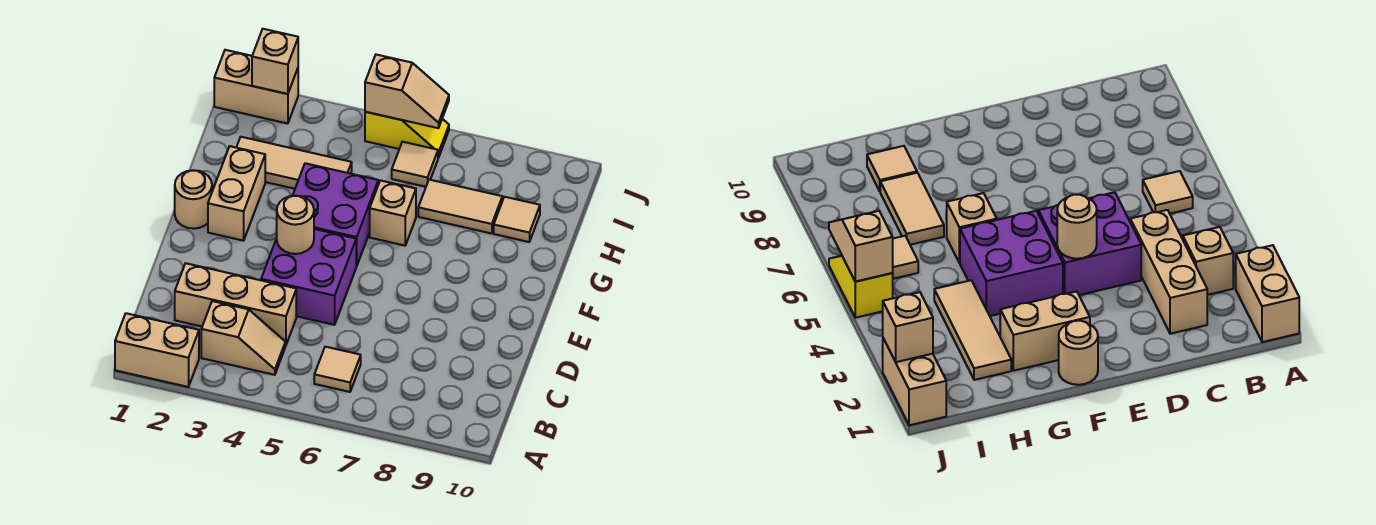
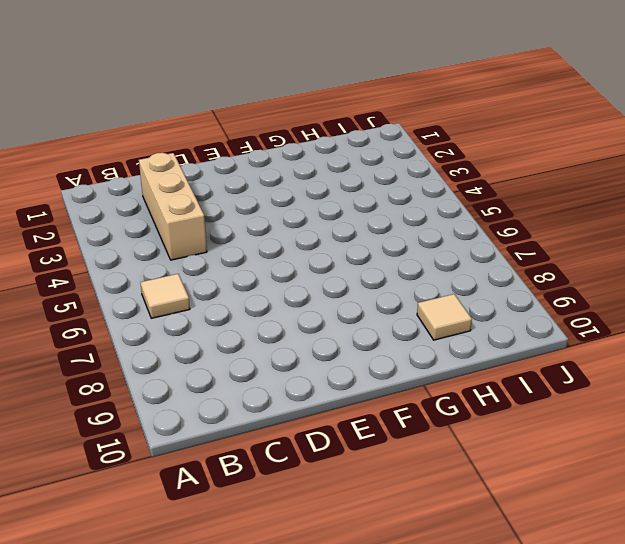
none -> tan 1x2 brick [115,313,199,387]
none -> tan 1x2 slope [201,301,285,375]
none -> purple 2x2 brick [261,229,356,325]

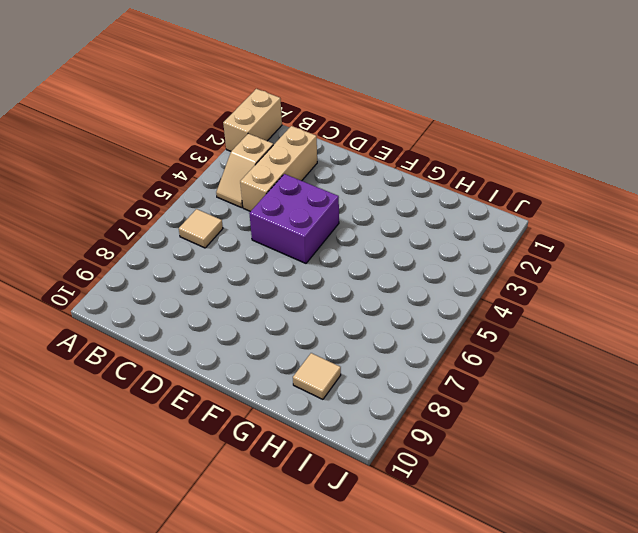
none -> tan 1x1 round brick [175,170,212,229]
none -> tan 1x2 brick [208,146,265,241]
none -> purple 2x2 brick [293,163,378,266]

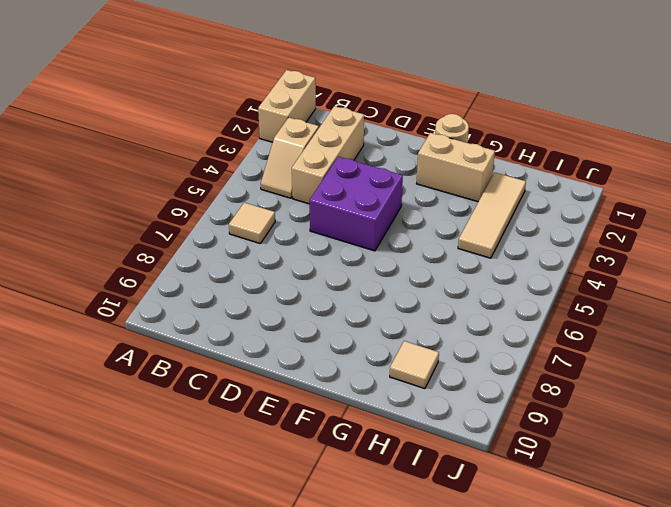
none -> purple 2x2 brick [293,163,378,266]
none -> tan 1x1 brick [370,180,416,246]
none -> tan 1x2 tile [418,180,502,234]

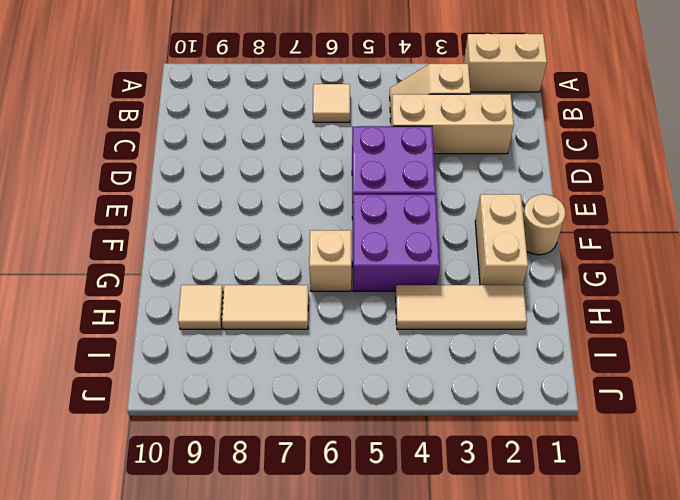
none -> tan 1x1 tile [392,142,438,187]
none -> tan 1x2 brick [214,50,298,124]
none -> yellow 1x2 slope [365,112,449,158]

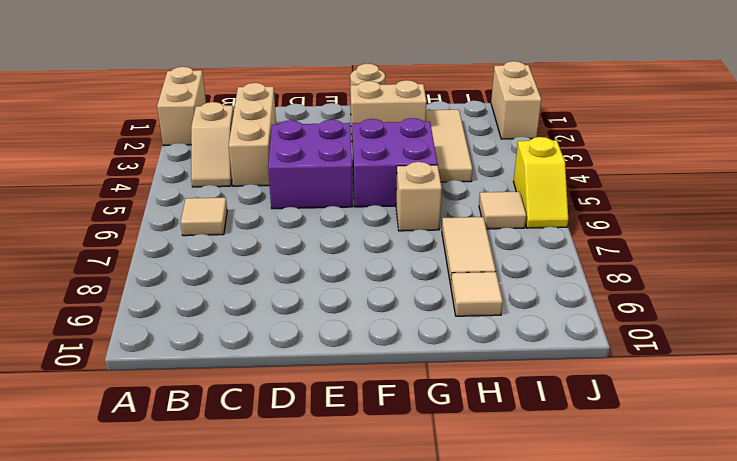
none -> tan 1x1 round brick [276,196,314,254]
none -> tan 1x1 brick [252,29,298,94]
none -> tan 1x2 slope [365,55,449,128]

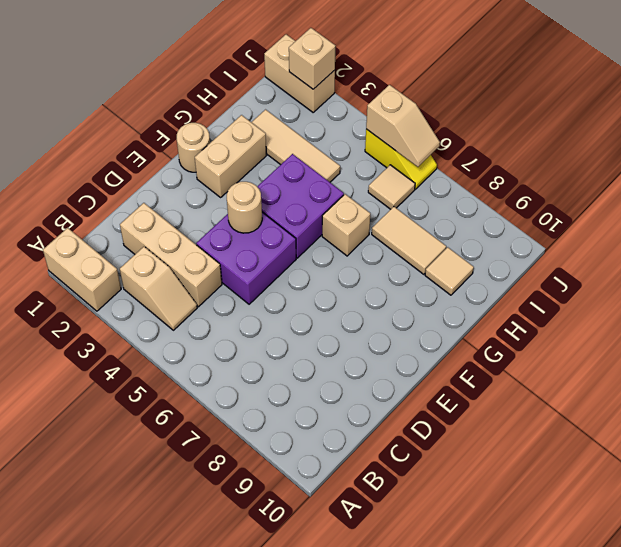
none -> tan 1x1 tile [314,347,361,392]

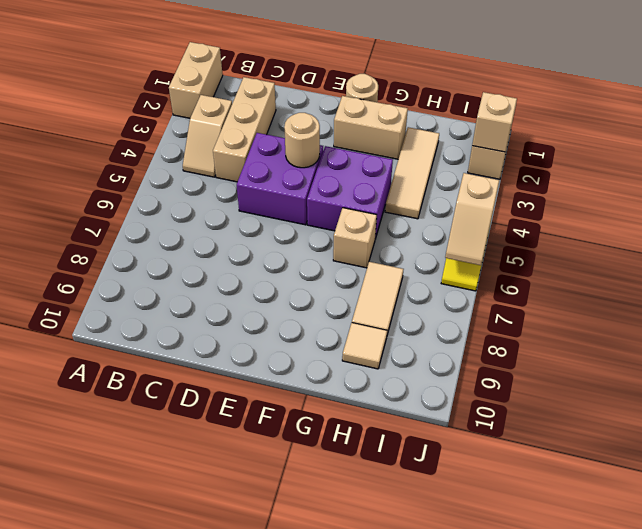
none -> tan 1x1 tile [314,347,361,392]
none -> tan 1x1 tile [392,142,438,187]

